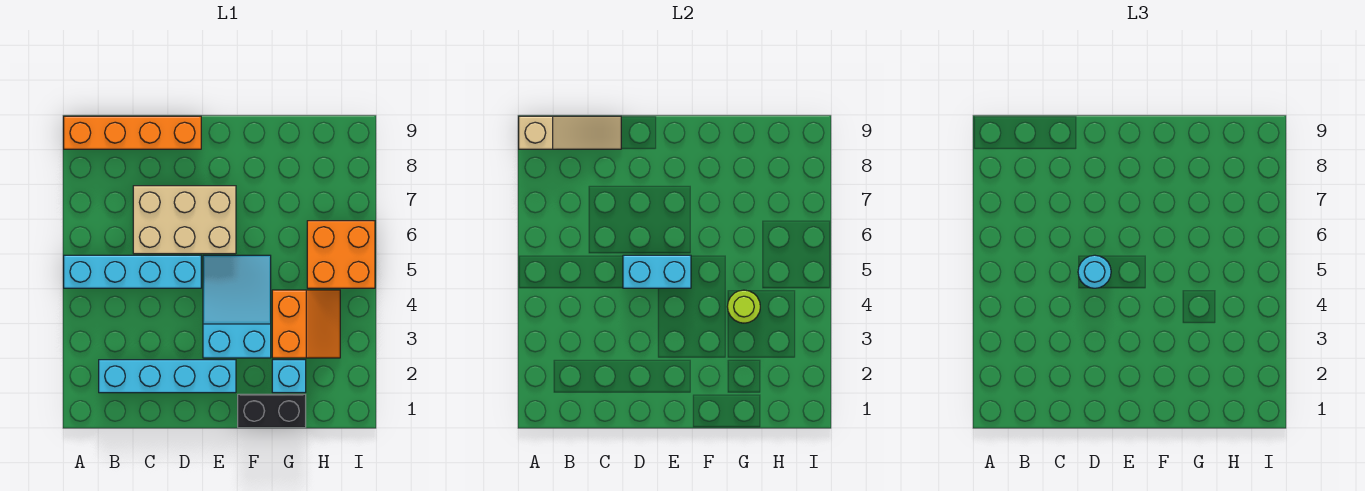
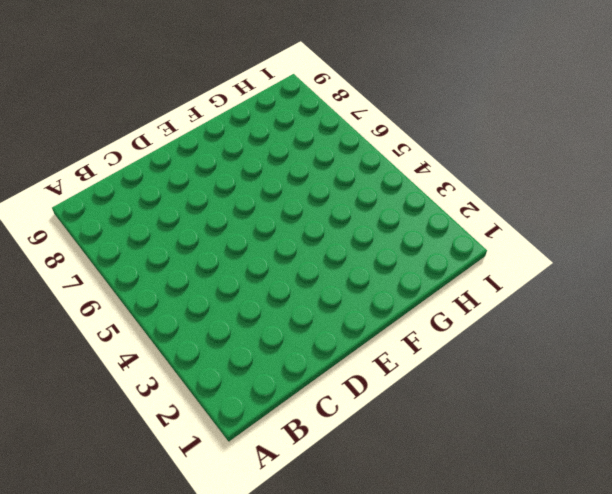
none -> cyan 1x4 brick [64,255,201,288]
none -> orange 1x4 brick [64,116,201,149]
none -> cyan 1x4 brick [99,360,236,393]

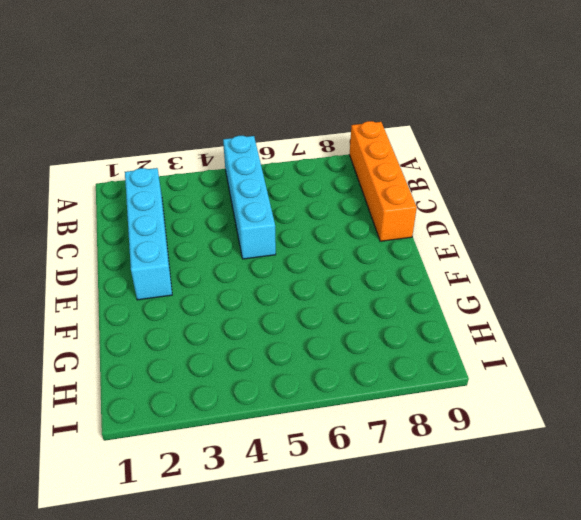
none -> tan 2x3 brick [133,186,236,254]
none -> cyan 2x3 slope [203,255,271,358]
none -> black 1x2 brick [238,394,306,428]

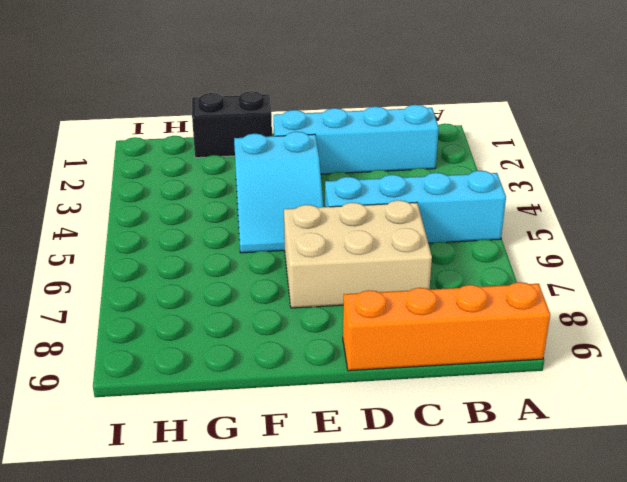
none -> cyan 1x1 brick [272,360,306,393]
none -> orange 2x2 slope [272,290,340,358]
none -> orange 2x2 brick [307,221,375,288]

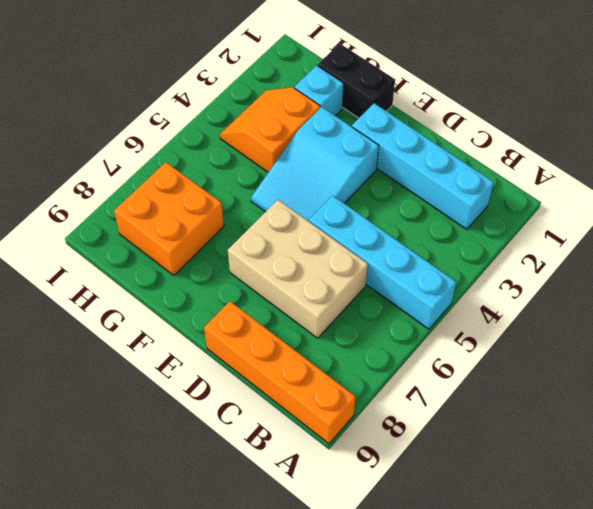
orange 2x2 brick [114,162,224,275] -> orange 2x2 brick moved to [307,221,375,288]
none -> tan 1x3 slope [519,116,621,149]
none -> cyan 1x2 brick [623,255,691,288]
none -> lime 1x1 round brick [727,290,760,323]

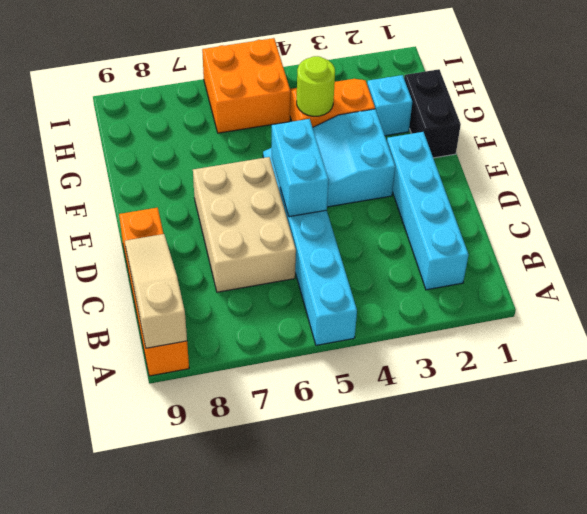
none -> cyan 1x1 round brick [1078,255,1111,288]

